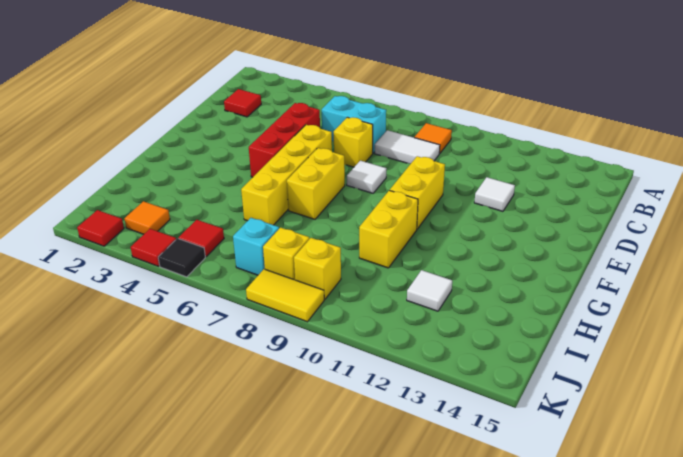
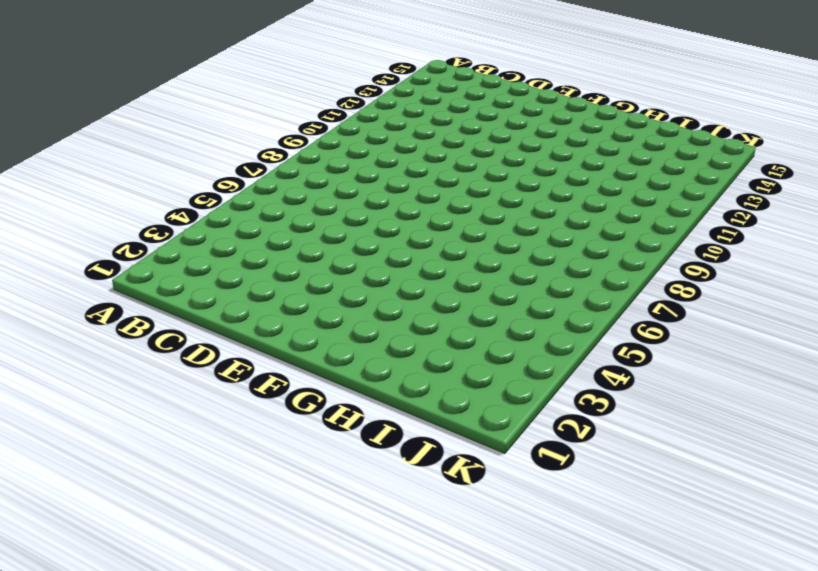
none -> orange 1x1 tile [414,123,452,154]
none -> red 1x1 tile [224,89,261,117]
none -> cyan 1x2 brick [322,96,386,153]

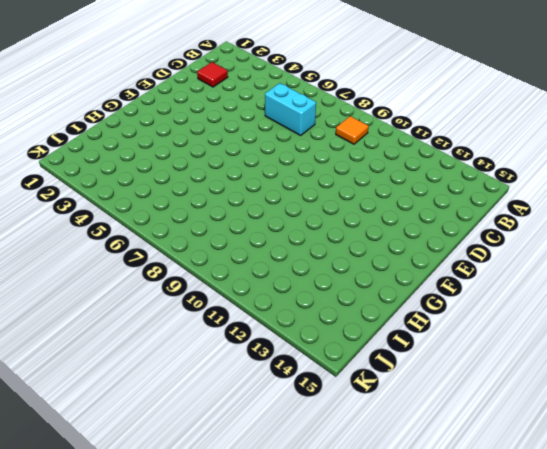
none -> white 1x2 tile [375,130,440,164]
none -> red 1x3 brick [249,103,320,177]
none -> yellow 1x1 brick [334,117,373,167]

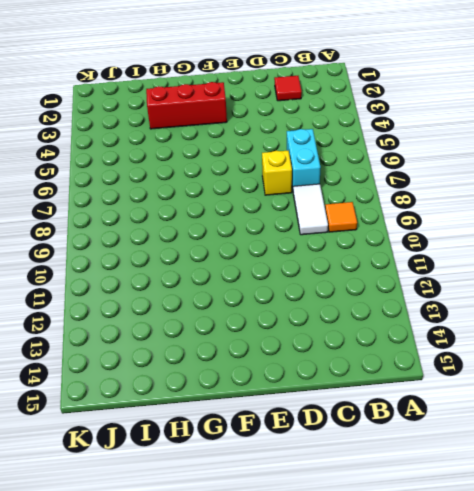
red 1x3 brick [146,82,227,129] -> red 1x3 brick moved to [249,103,320,177]
none -> white 1x1 tile [474,177,515,211]
none -> yellow 1x4 brick [241,125,332,225]
none -> white 1x1 tile [347,161,386,193]

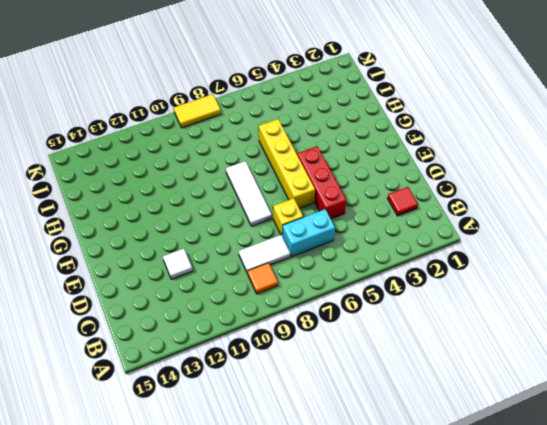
white 1x3 tile [226,161,272,226] -> white 1x1 tile [347,161,386,193]
none -> yellow 1x2 brick [390,156,445,229]
none -> yellow 1x2 brick [287,148,345,219]
none -> yellow 1x2 brick [359,190,418,268]

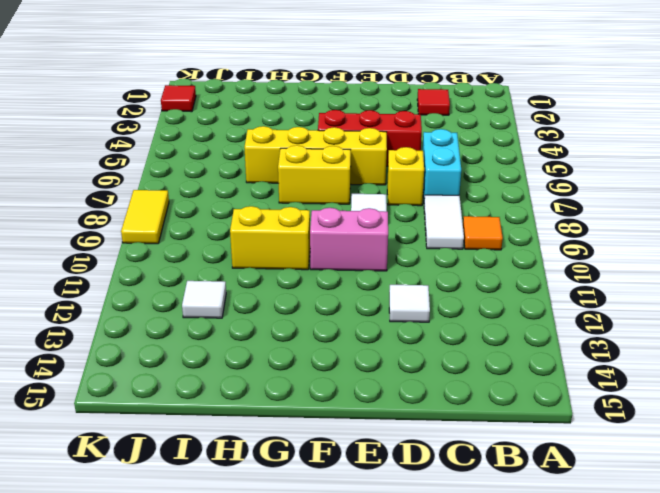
pink 1x2 brick [310,208,388,271] -> yellow 1x2 brick [390,156,445,229]
none -> orange 1x1 tile [124,201,170,234]
none -> red 1x1 tile [179,220,224,257]
none -> cyan 1x1 brick [233,218,279,275]

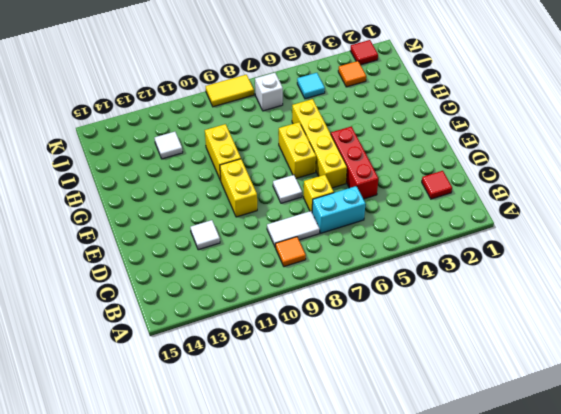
cyan 1x1 tile [297,73,325,99] -> red 1x1 tile [179,220,224,257]
white 1x1 brick [255,73,283,111] -> cyan 1x1 brick [233,218,279,275]
none -> yellow 1x1 brick [263,228,309,280]
none -> yellow 1x1 brick [294,238,341,299]
none -> red 1x1 tile [131,229,176,266]

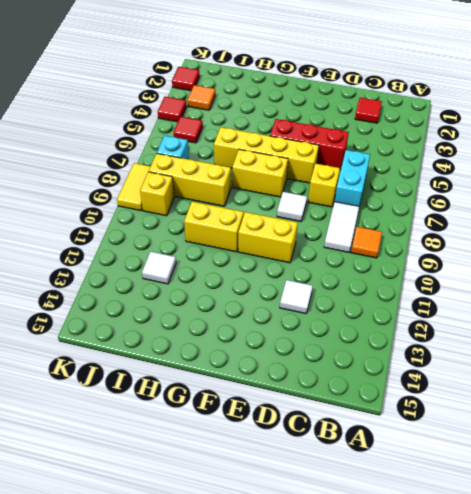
yellow 1x3 brick [149,154,231,206] -> yellow 1x1 brick [263,228,309,280]
none -> black 1x1 tile [158,238,205,277]

